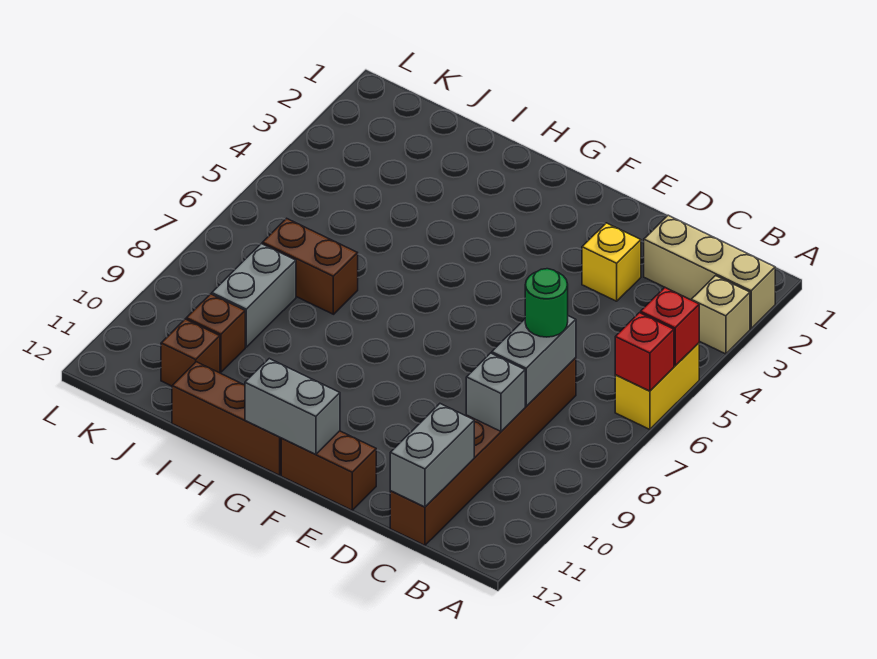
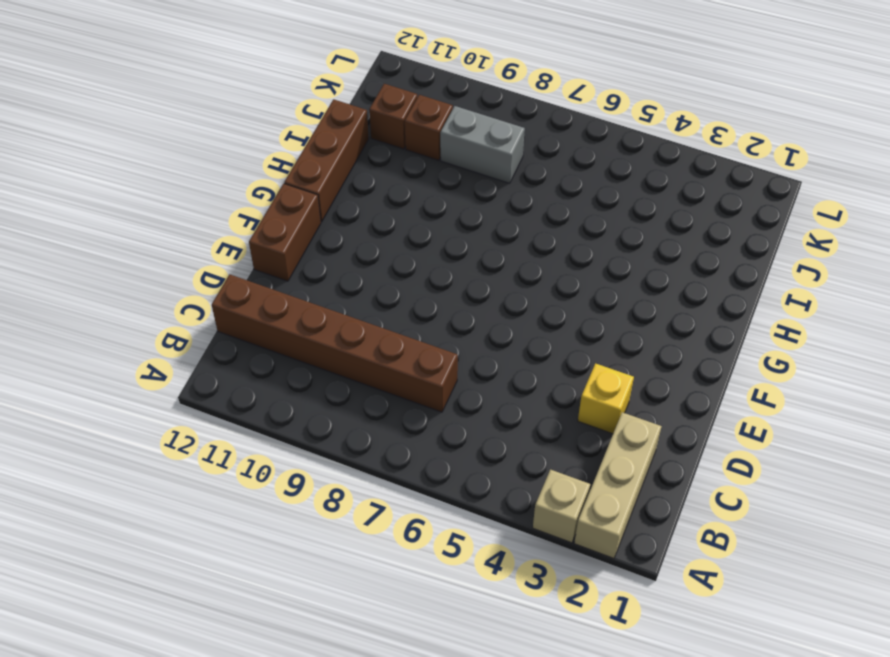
none -> yellow 1x2 brick [615,343,699,429]
none -> brown 1x2 brick [262,218,358,314]
none -> red 1x1 brick [641,288,699,366]

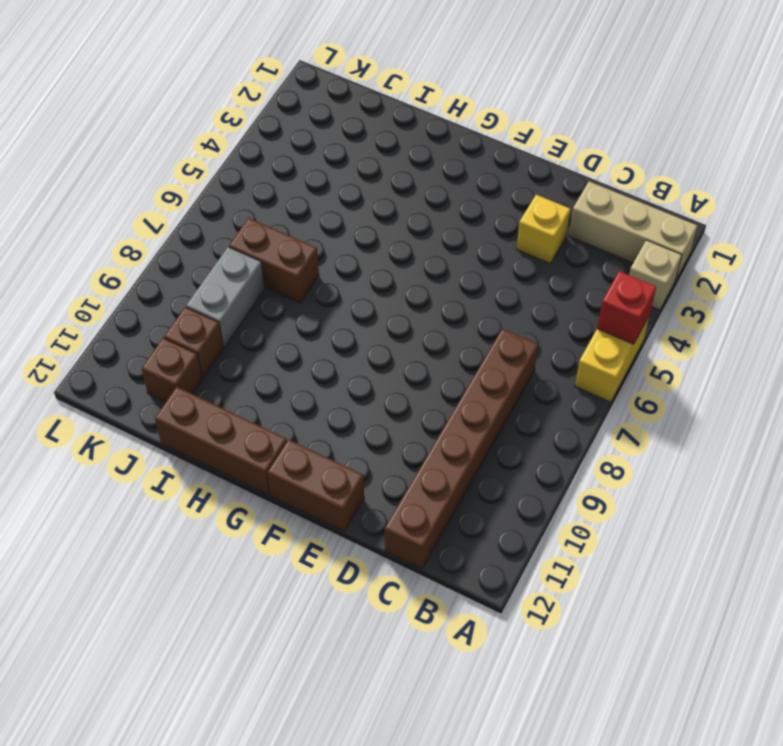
none -> red 1x1 brick [615,313,674,391]
none -> grey 1x2 brick [492,316,576,406]
none -> grey 1x1 brick [466,353,525,431]

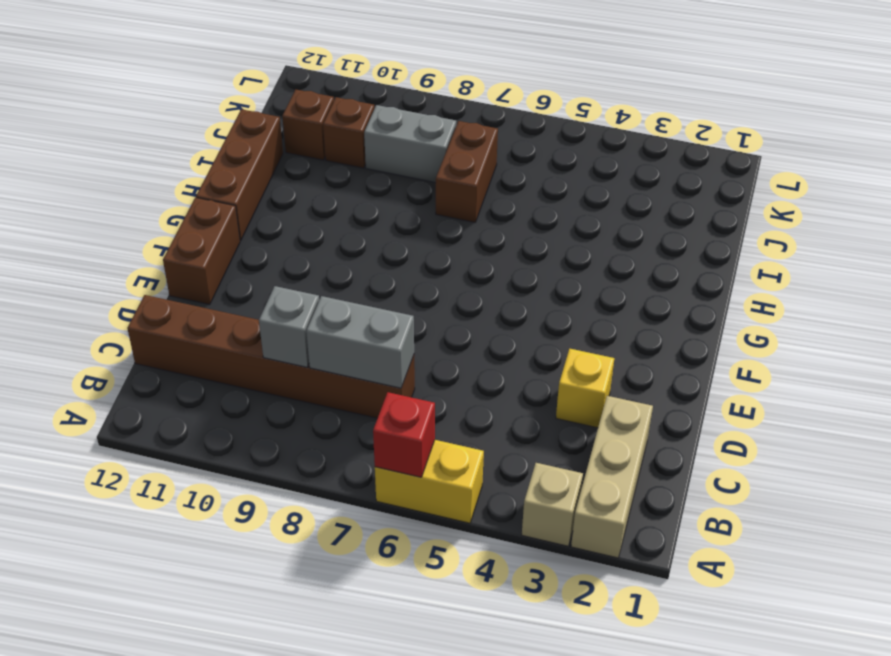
none -> red 1x1 brick [641,288,699,366]
none -> grey 1x2 brick [390,404,474,507]
none -> grey 1x2 brick [245,359,340,455]

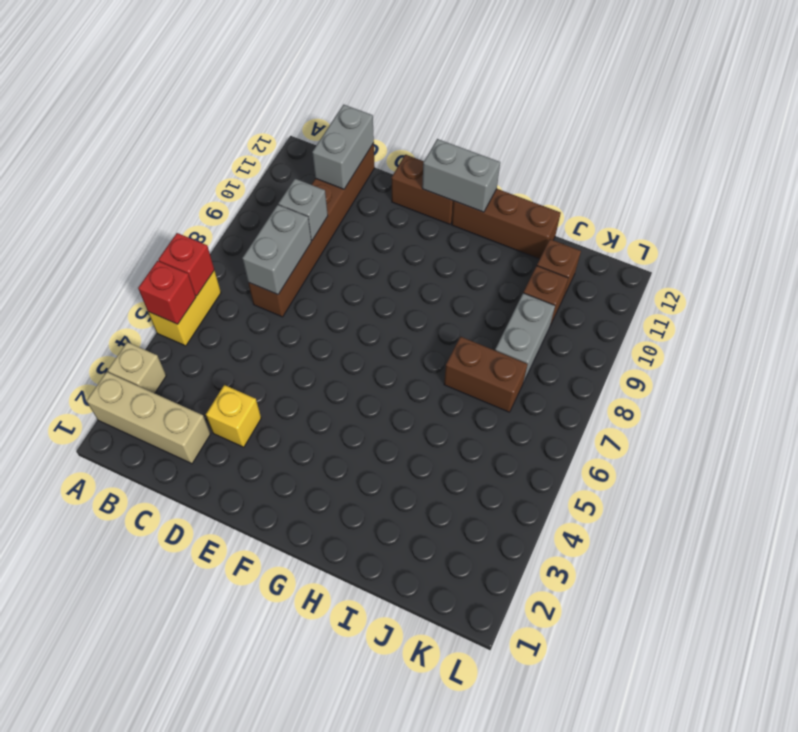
none -> green 1x1 round brick [525,269,568,337]

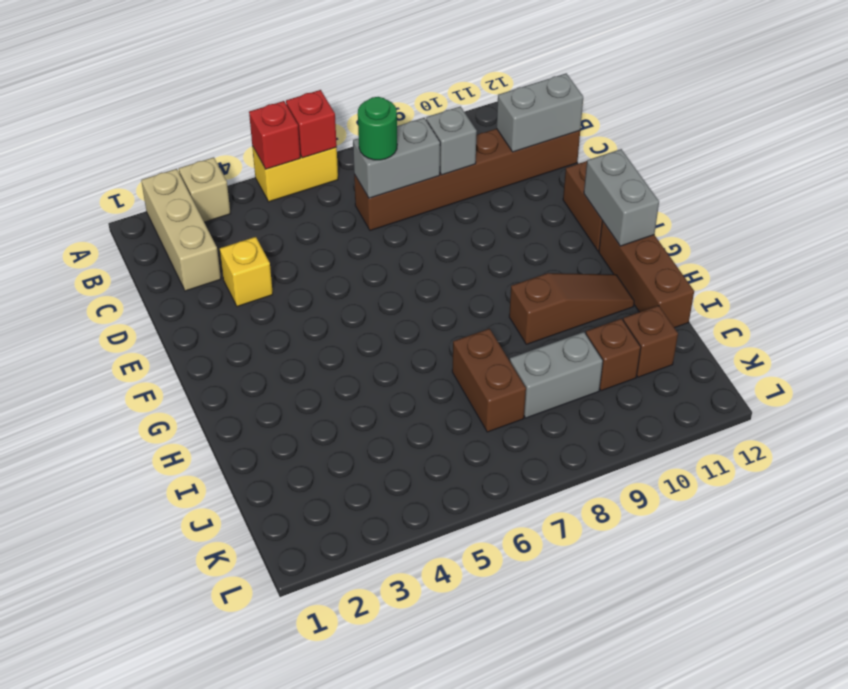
brown 1x3 slope [509,273,634,344] -> none

